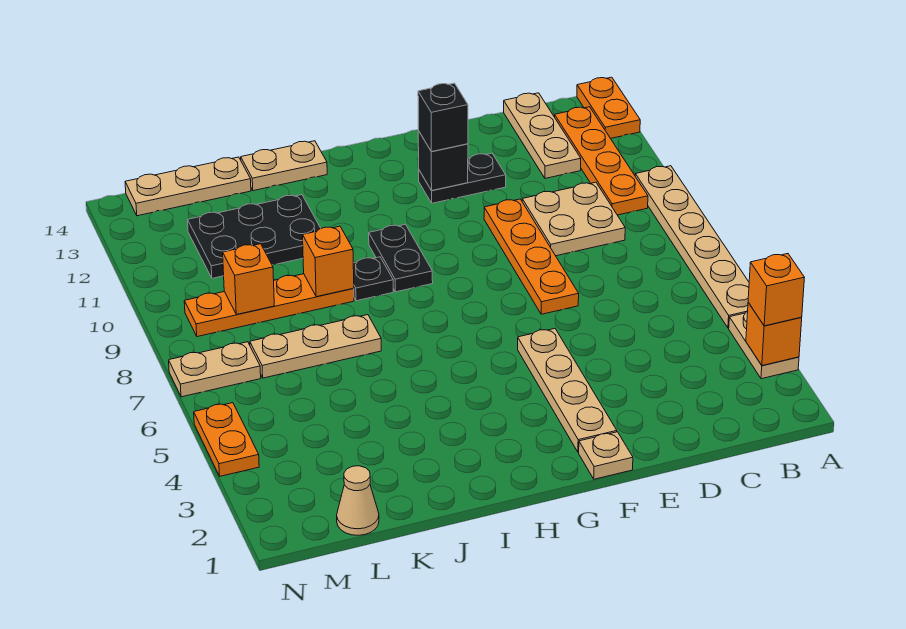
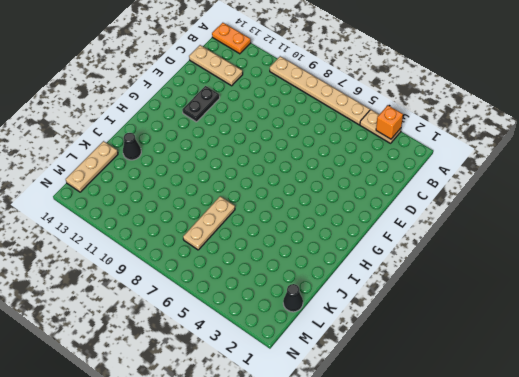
black 1x1 cone [123,133,141,160] -> none
black 1x1 cone [283,284,303,312] -> tan 1x1 cone [337,466,379,535]
none -> orange 1x4 plate [555,107,648,215]
none -> tan 2x2 plate [522,182,625,256]
none -> orange 1x4 plate [484,199,579,314]

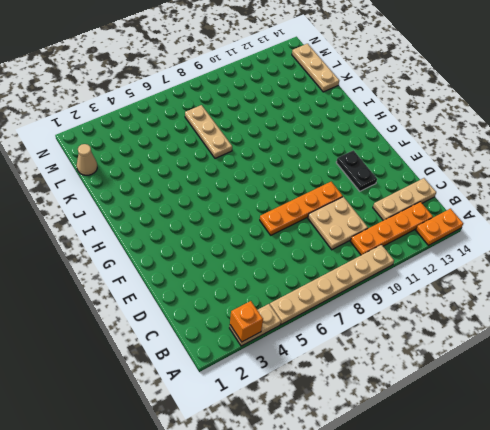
none -> tan 1x1 plate [579,432,633,479]
none -> tan 1x4 plate [518,329,617,452]
none -> black 1x2 plate [369,224,433,292]

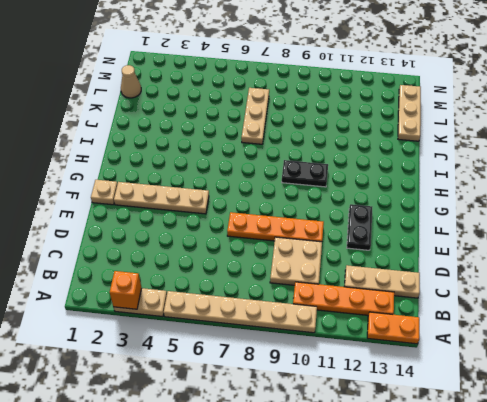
none -> black 1x1 plate [353,257,393,301]
none -> tan 1x2 plate [241,141,327,191]
none -> orange 1x4 plate [184,274,354,337]

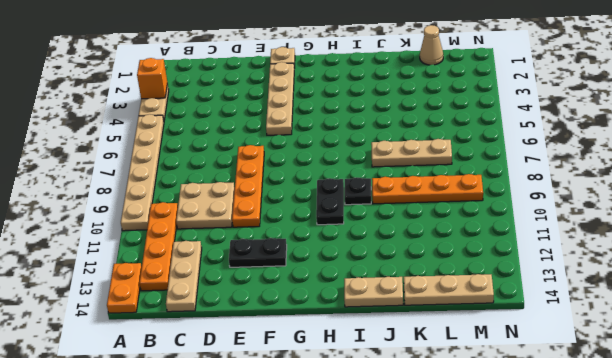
none -> black 2x3 plate [188,195,321,278]
none -> tan 1x2 plate [169,342,261,397]
none -> orange 1x2 plate [194,403,259,476]

